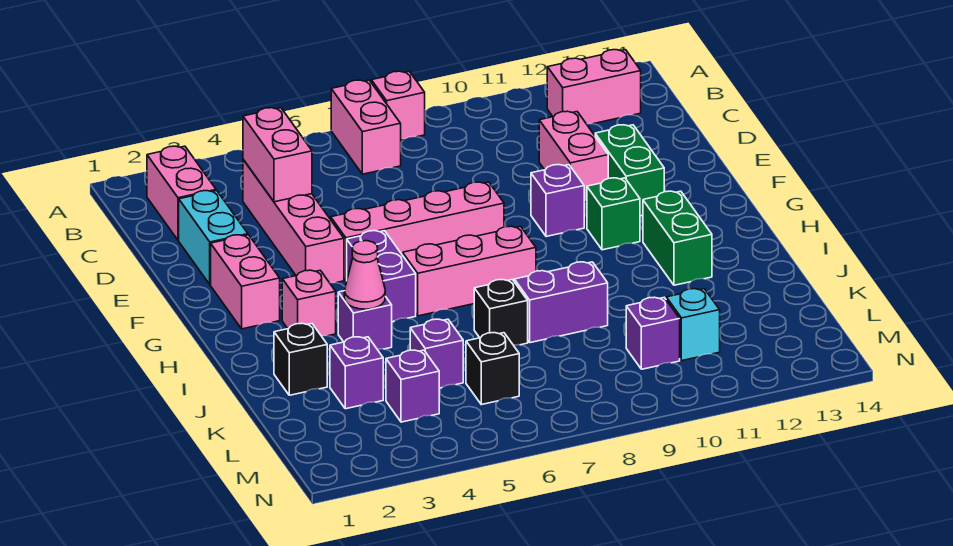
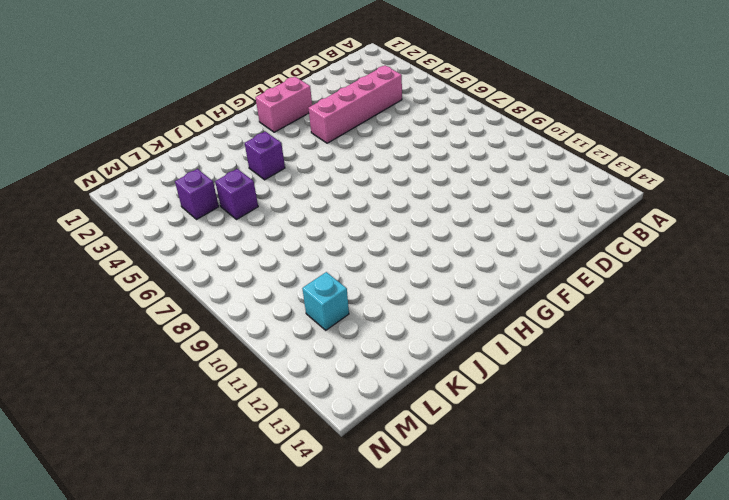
none -> pink 1x2 brick [331,80,401,174]
none -> pink 1x1 brick [371,71,425,140]
none -> pink 1x2 brick [147,146,216,240]

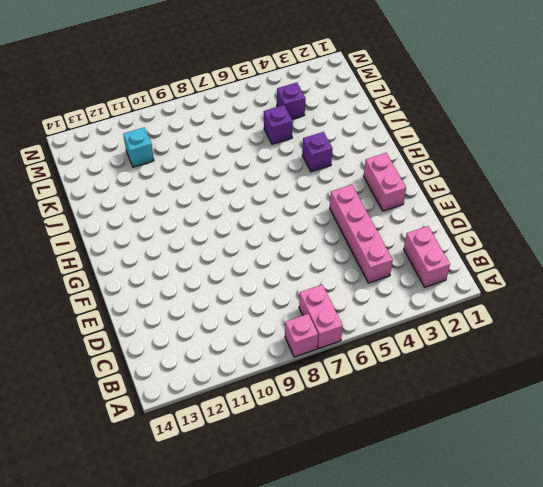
none -> pink 1x2 brick [547,50,641,124]
none -> cyan 1x2 brick [179,191,248,285]
none -> pink 1x2 brick [539,111,608,203]

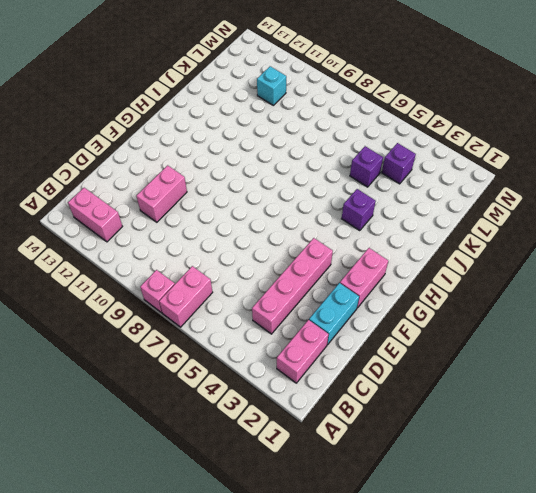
none -> green 1x2 brick [595,125,664,216]
none -> pink 1x4 brick [331,182,504,280]
none -> purple 1x1 brick [531,165,584,237]

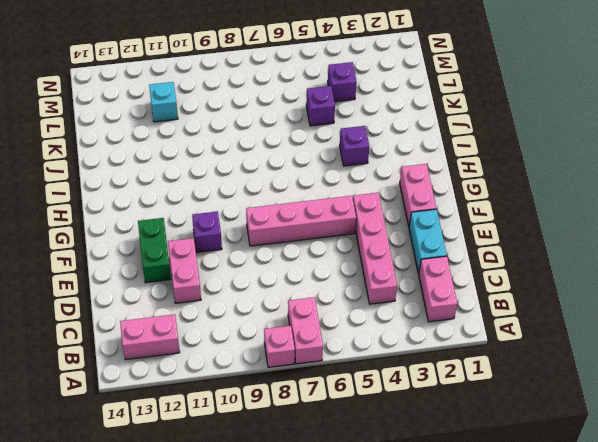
none -> purple 1x2 brick [347,231,416,322]
none -> green 1x1 brick [587,178,640,250]
none -> pink 1x1 brick [282,270,336,336]

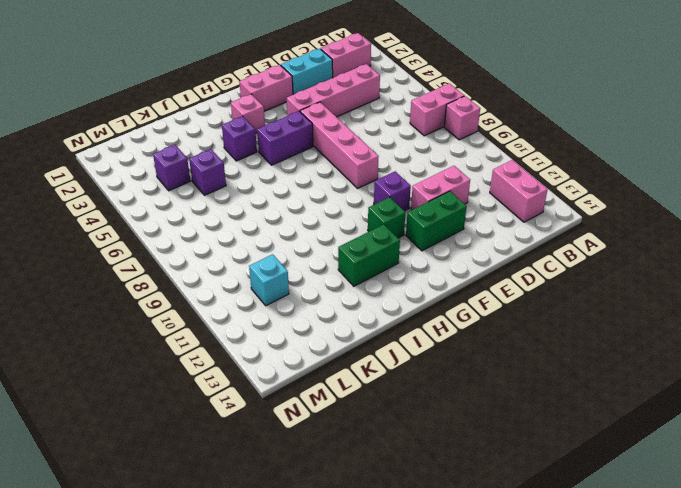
none -> pink 1x3 brick [403,226,536,316]
none -> black 1x1 brick [274,323,327,395]
none -> black 1x1 brick [474,280,528,345]

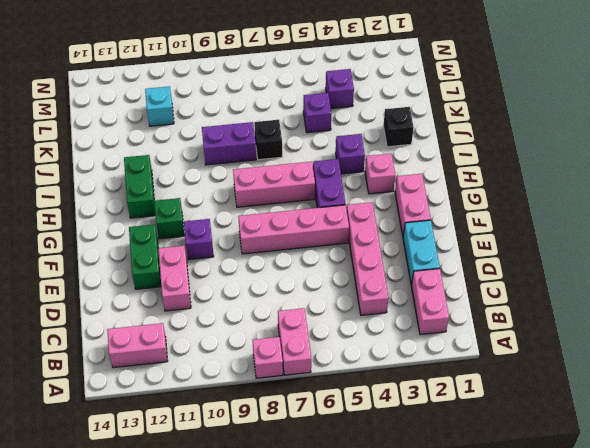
none -> purple 1x1 brick [330,337,383,409]
none -> black 1x1 brick [466,333,519,405]
none -> purple 1x1 brick [626,297,680,369]

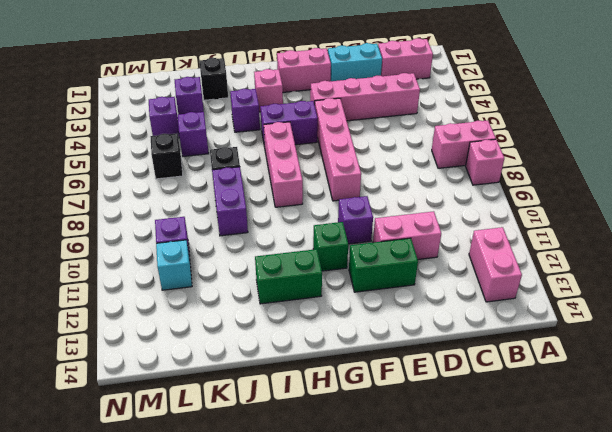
none -> pink 1x2 brick [243,108,312,202]
none -> pink 1x1 cone [344,241,385,309]

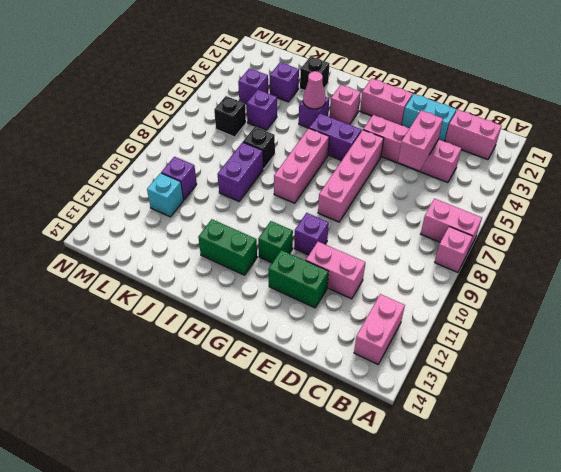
pink 1x2 brick [398,110,443,170] -> pink 1x2 brick turned to [243,108,312,202]

